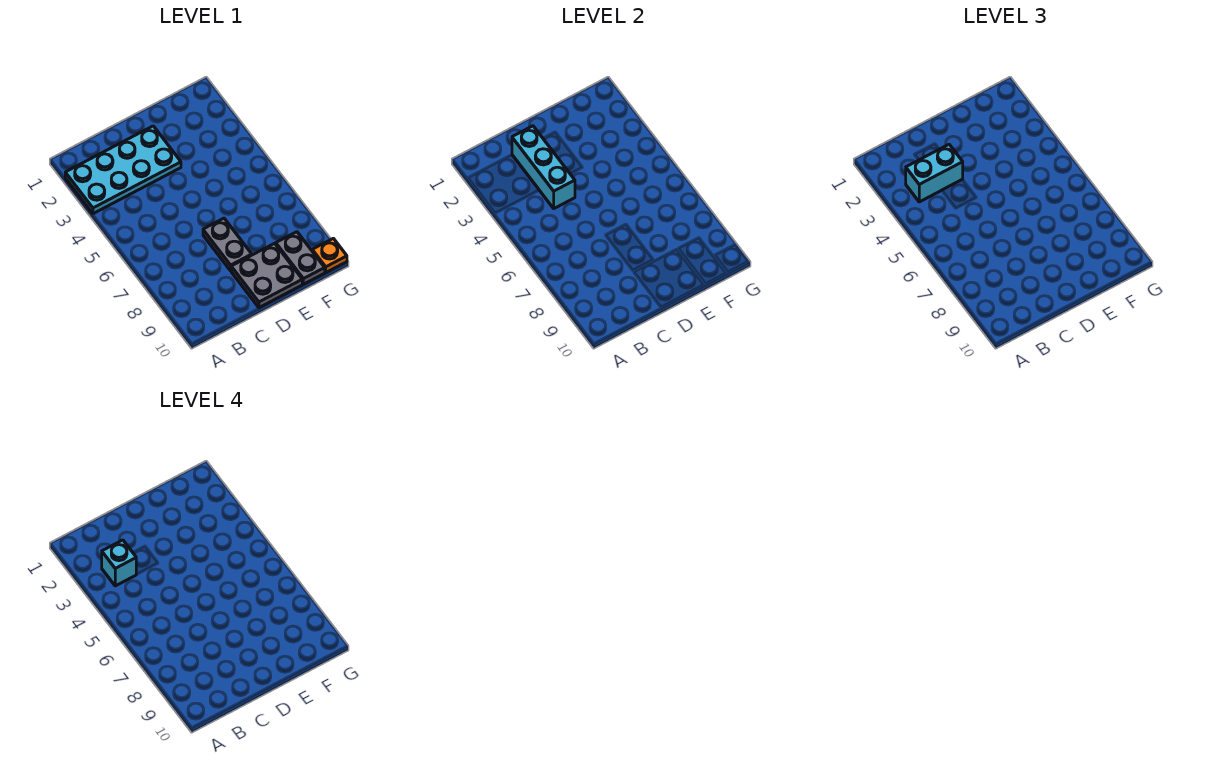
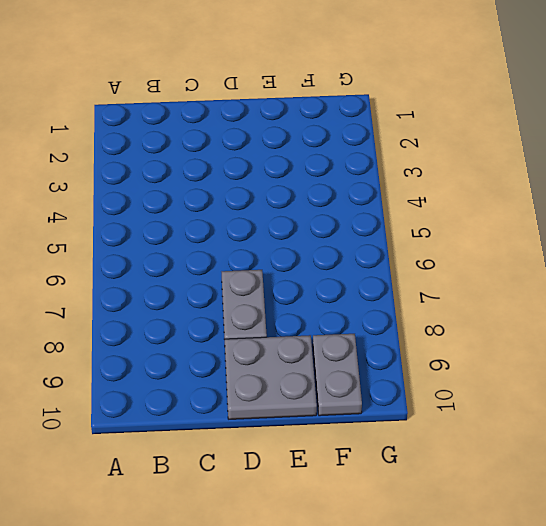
none -> cyan 2x4 plate [65,126,181,214]
none -> orange 1x1 plate [312,238,347,272]

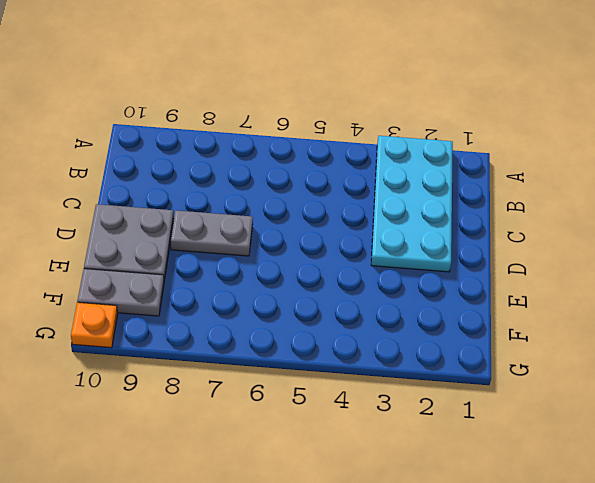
none -> cyan 1x3 brick [512,126,575,208]
none -> cyan 1x2 brick [906,145,963,202]

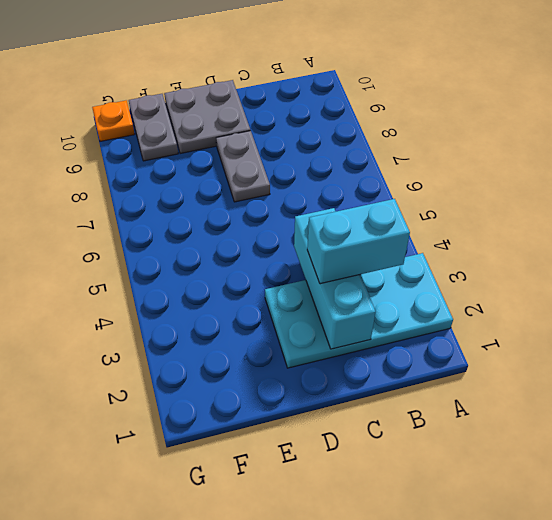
none -> cyan 1x1 brick [102,540,136,586]

